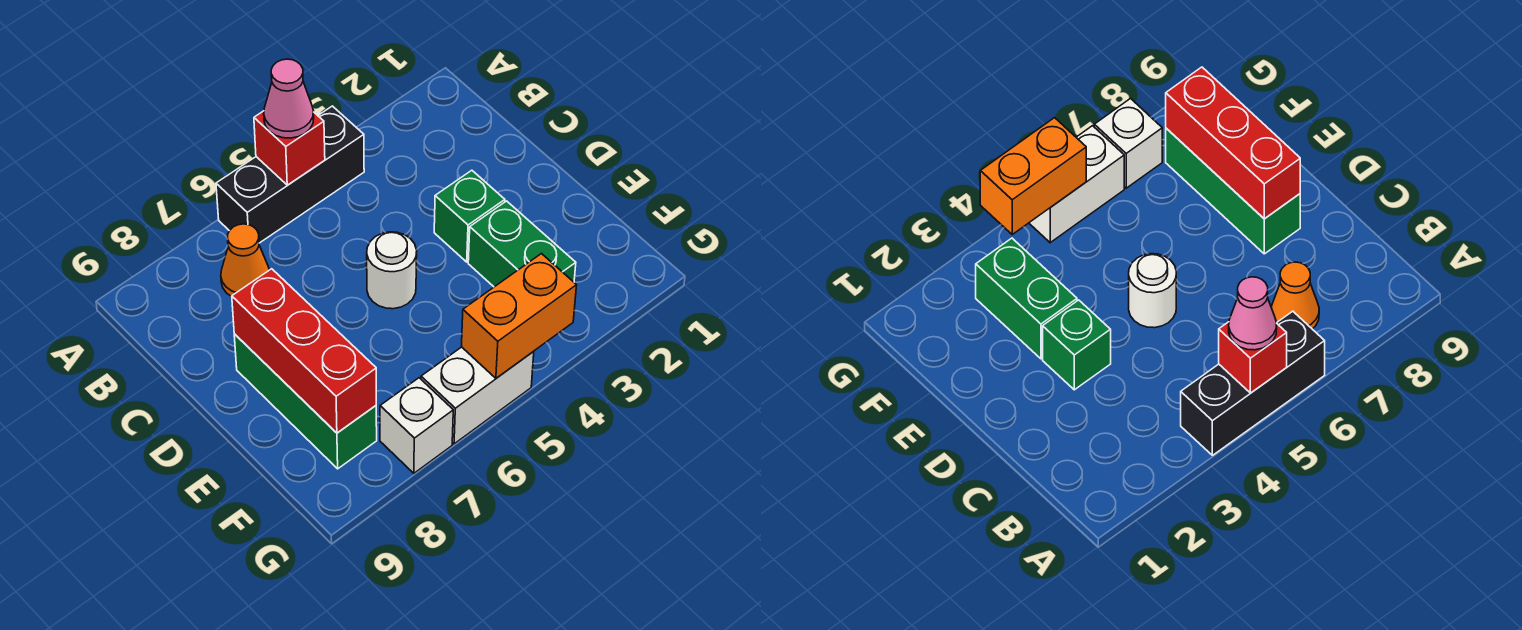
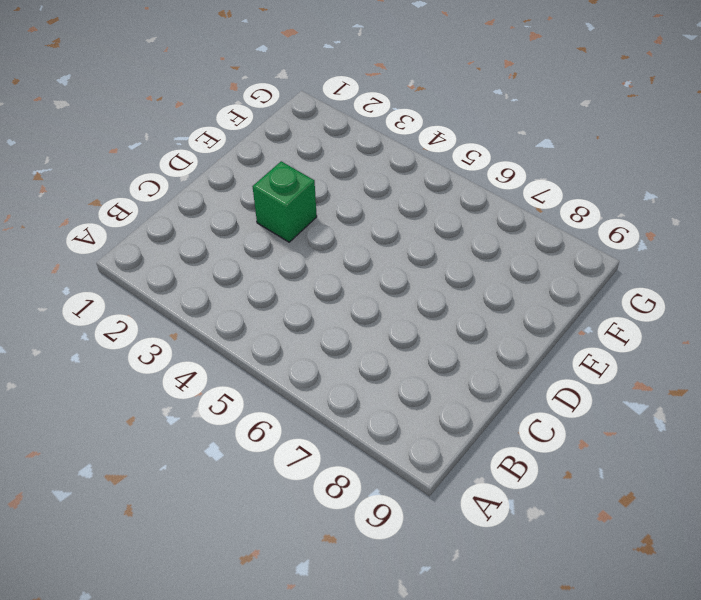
none -> black 1x3 brick [216,106,364,243]
none -> orange 1x1 cone [221,224,269,297]
none -> white 1x1 round brick [367,232,417,309]

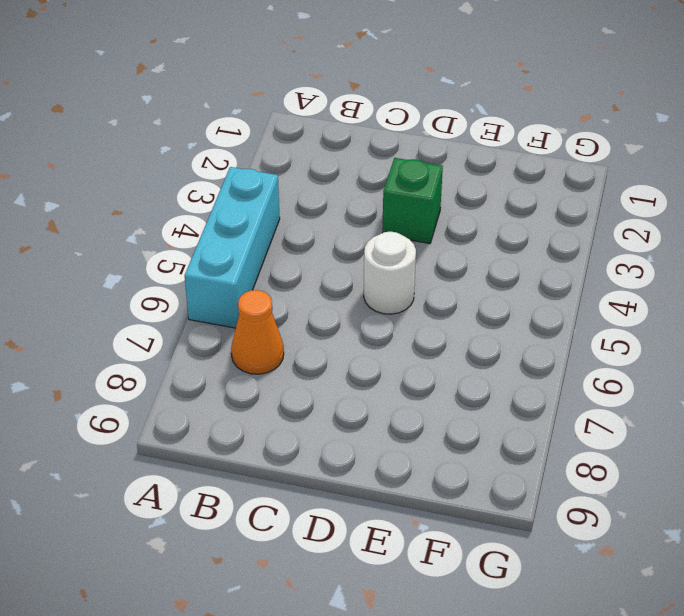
cyan 1x3 brick [185,167,280,328] -> black 1x3 brick [216,106,364,243]
none -> green 1x3 brick [234,334,377,469]
none -> green 1x2 brick [468,201,576,287]
none -> white 1x2 brick [421,347,534,444]

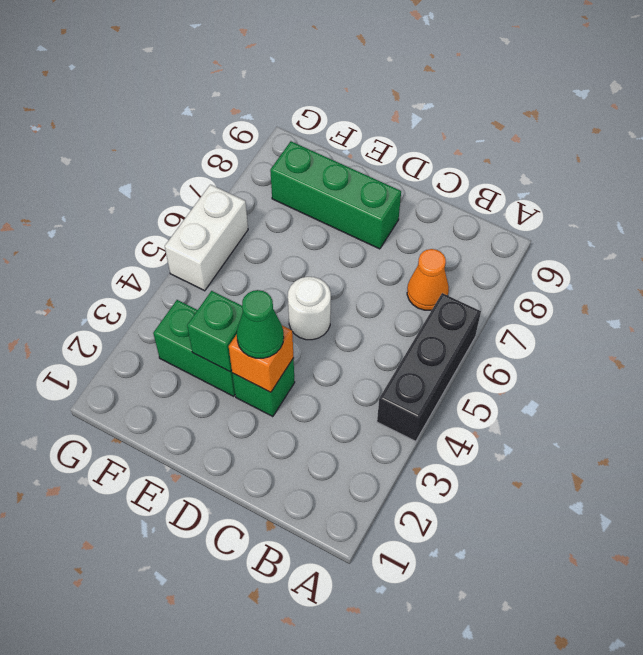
orange 1x1 brick [229,326,294,392] -> none
green 1x1 cone [237,290,284,358] -> none
green 1x1 brick [187,291,243,372] -> none
none -> white 1x1 brick [380,378,453,473]
none -> red 1x1 brick [254,111,325,185]
none -> red 1x3 brick [232,269,376,433]

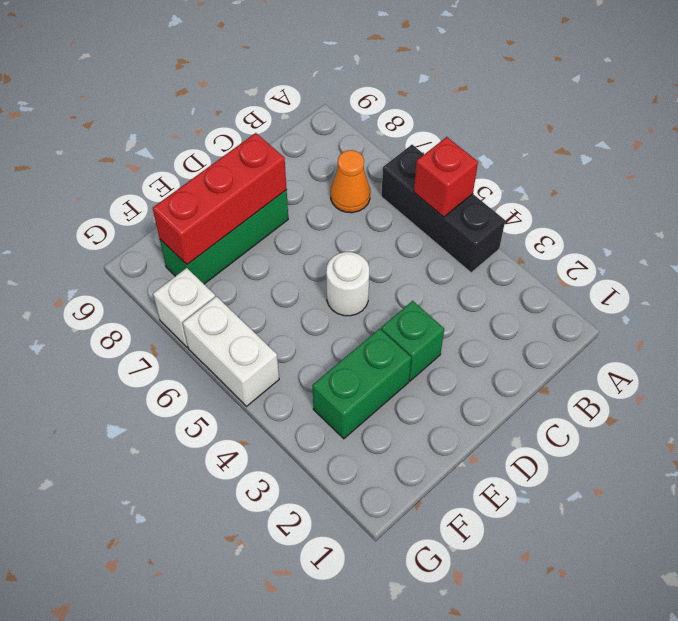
none -> orange 1x2 brick [462,254,577,378]
none -> pink 1x1 cone [264,59,314,138]

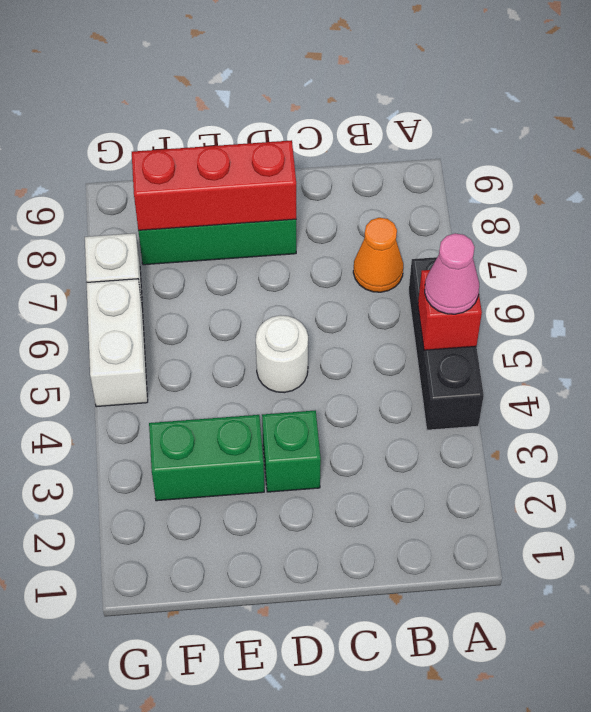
none -> orange 1x2 brick [462,254,577,378]

